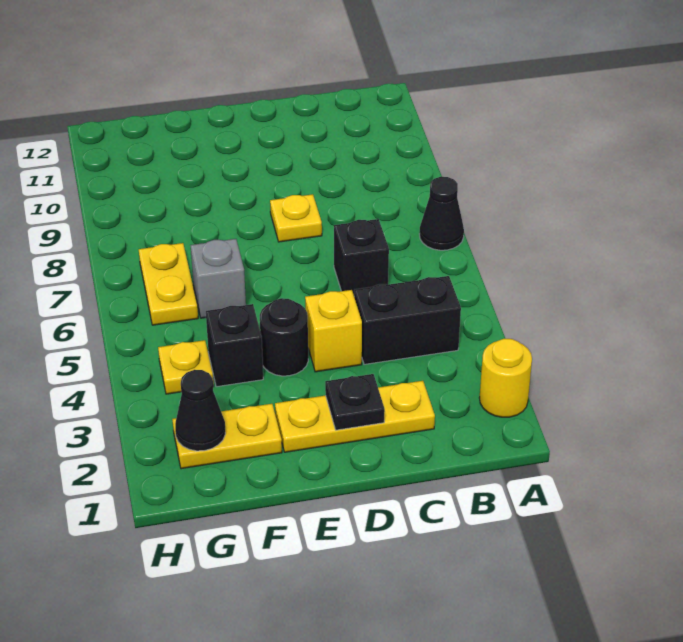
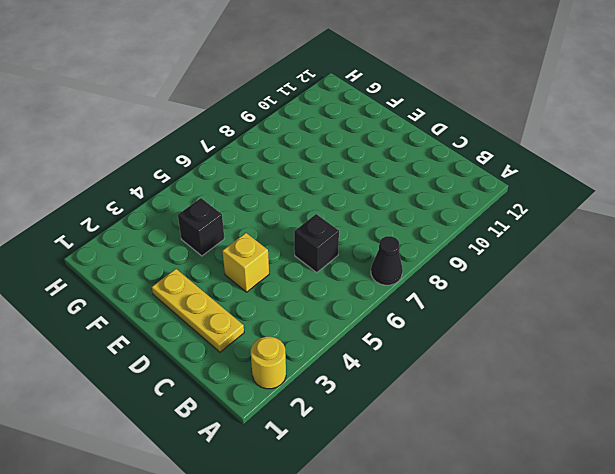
none -> black 1x2 brick [354,276,461,364]
none -> yellow 1x1 plate [270,194,322,242]
none -> black 1x1 round brick [260,298,308,376]

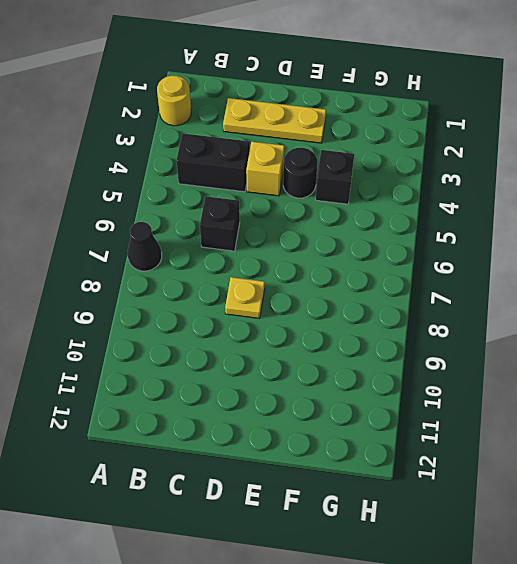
none -> yellow 1x2 plate [172,404,282,469]
none -> grey 1x1 brick [190,239,246,318]
none -> yellow 1x1 plate [158,340,214,394]

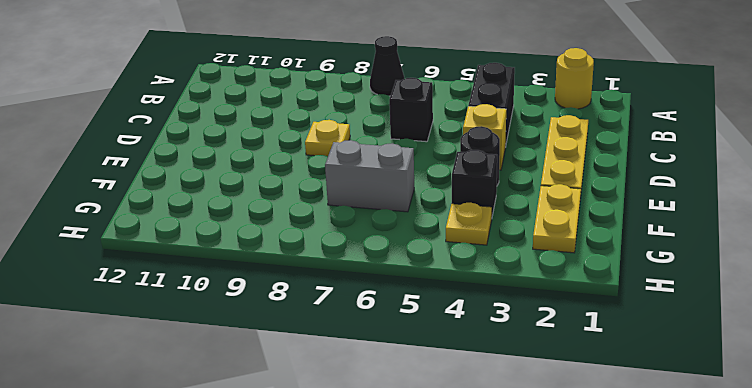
grey 1x2 brick [325,140,414,212] -> grey 1x1 brick [190,239,246,318]
none -> yellow 1x2 plate [139,243,198,325]
none -> black 1x1 plate [325,374,385,430]
none -> black 1x1 cone [175,370,225,451]

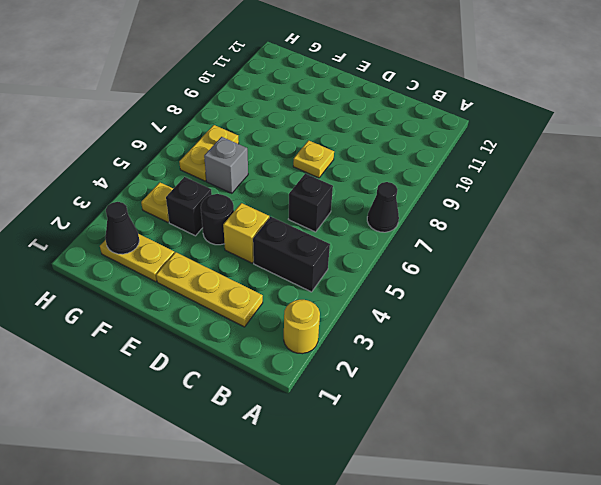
none -> black 1x1 plate [325,374,385,430]

